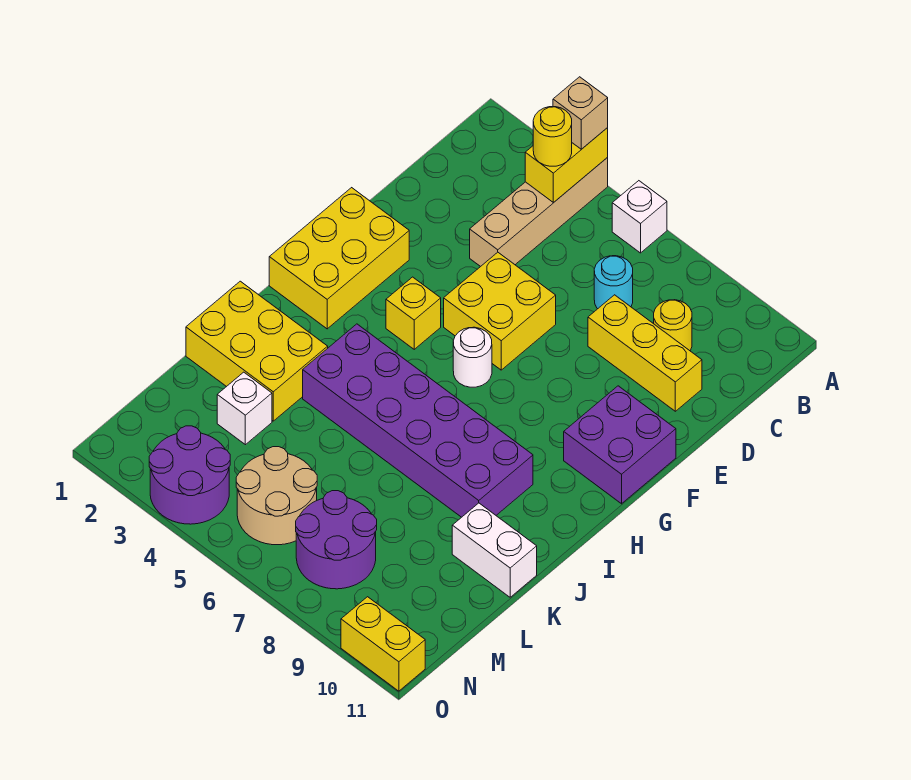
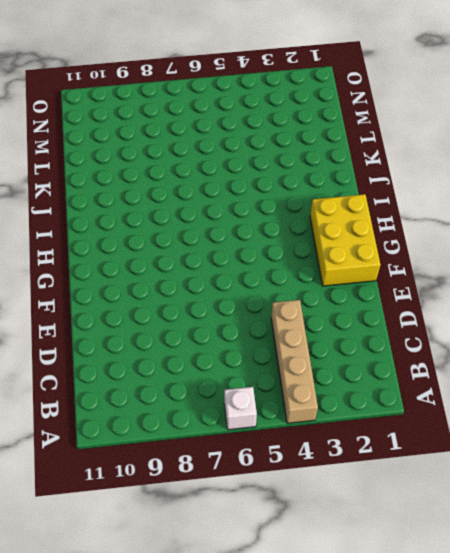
none -> cyan 1x1 round brick [594,256,633,309]
none -> yellow 1x1 round brick [654,300,692,351]
none -> yellow 1x3 brick [588,295,702,411]

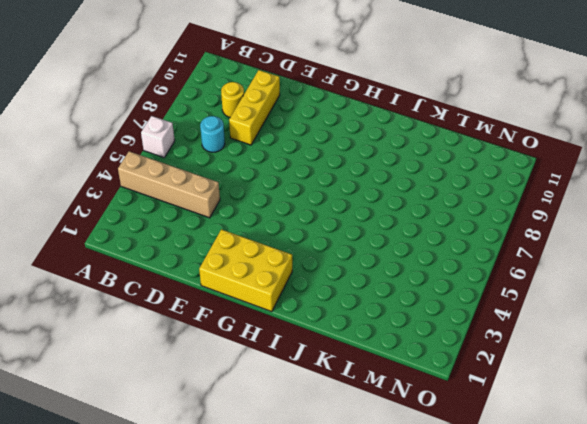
none -> yellow 2x2 brick [444,252,556,370]
none -> purple 2x2 brick [564,386,676,504]
none -> yellow 1x1 brick [386,277,441,349]

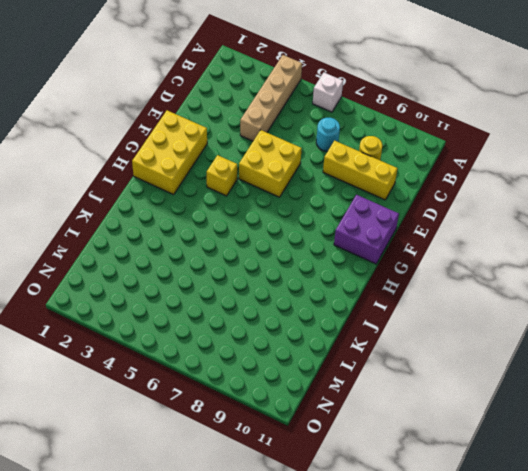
none -> white 1x1 round brick [453,327,492,387]
none -> purple 2x6 brick [303,324,533,517]
none -> yellow 2x3 brick [186,281,328,421]

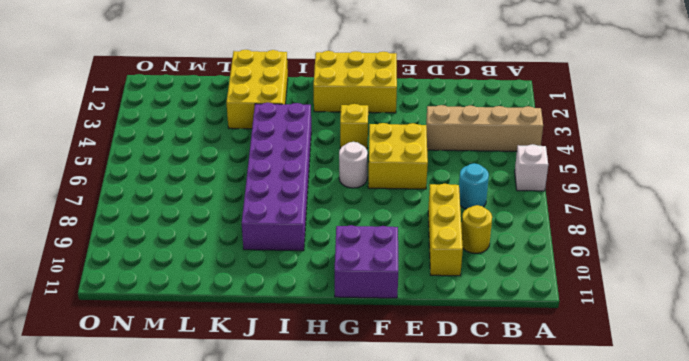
none -> white 1x2 brick [452,503,537,597]
none -> white 1x1 brick [217,372,272,445]
none -> tan 2x2 round brick [236,447,317,545]

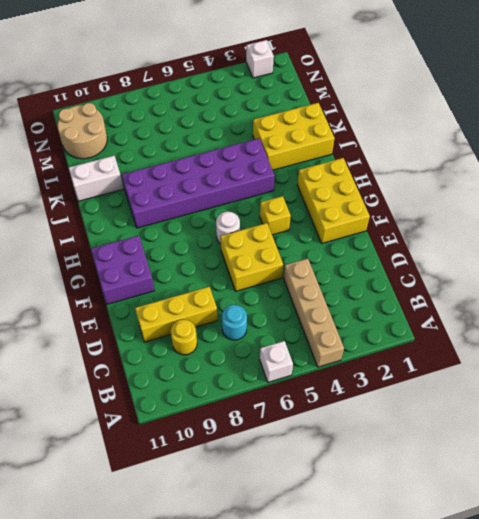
tan 2x2 round brick [57,103,107,159] -> tan 2x2 round brick moved to [236,447,317,545]
white 1x1 brick [246,40,274,78] -> white 1x1 brick moved to [217,372,272,445]
none -> purple 2x2 round brick [296,491,377,589]
none -> purple 2x2 round brick [149,426,230,524]
none -> yellow 1x2 brick [341,597,425,691]

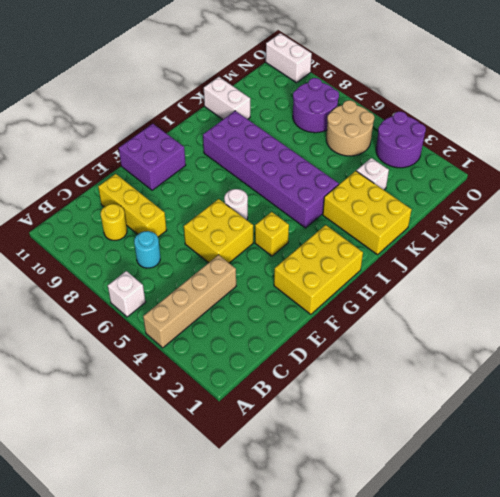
white 1x2 brick [266,33,312,83] -> yellow 1x2 brick [341,597,425,691]
none -> yellow 1x2 brick [525,128,608,203]
none -> tan 1x1 brick [553,77,608,149]
none -> yellow 1x1 round brick [533,107,572,166]

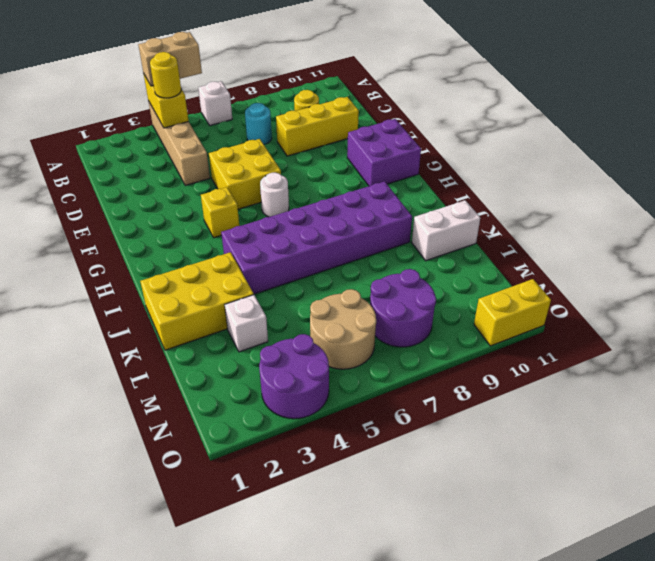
tan 1x2 brick [138,32,202,86] -> tan 1x1 brick [553,77,608,149]
none -> yellow 2x3 brick [269,188,409,329]

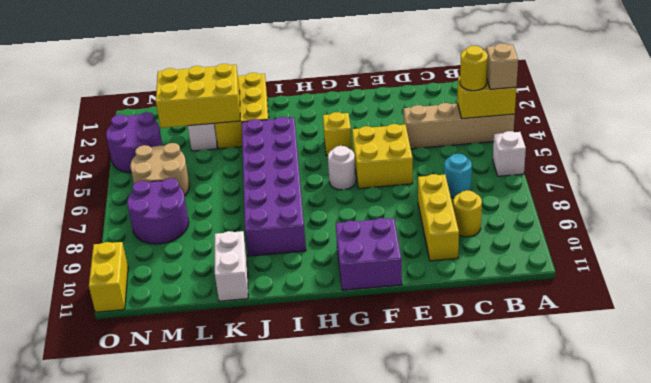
yellow 2x3 brick [156,64,240,128] -> yellow 2x3 brick moved to [269,188,409,329]

